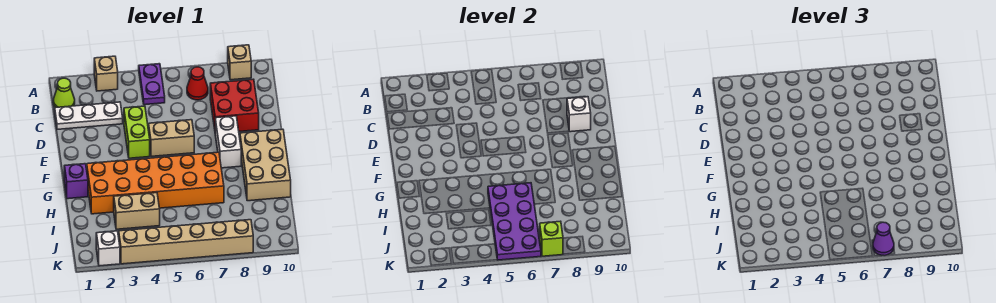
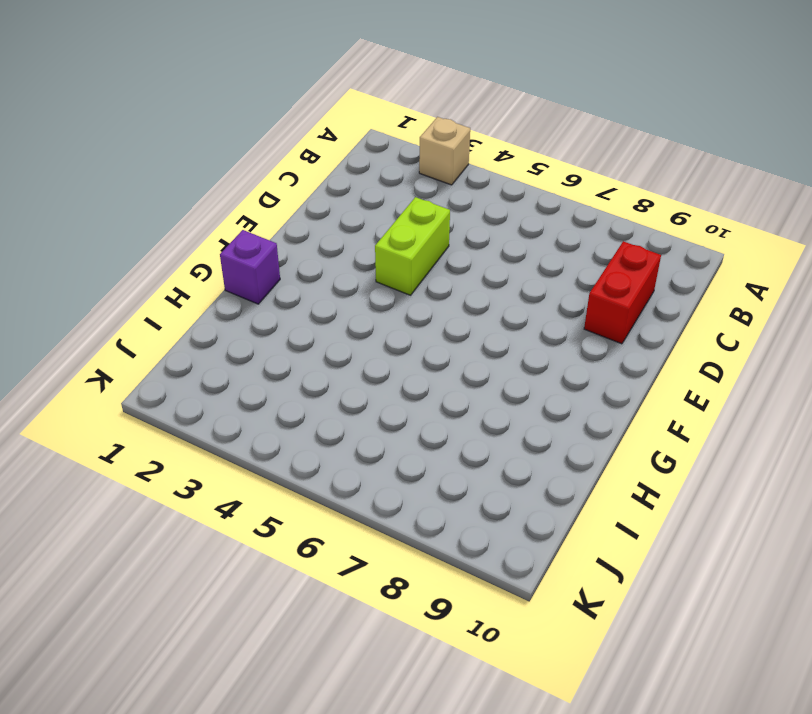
red 1x2 brick [584,241,661,344] -> red 2x2 brick [210,79,259,131]
none -> purple 1x2 plate [139,64,165,105]
none -> tan 1x1 brick [228,45,251,80]
none -> lime 1x1 cone [53,78,75,108]

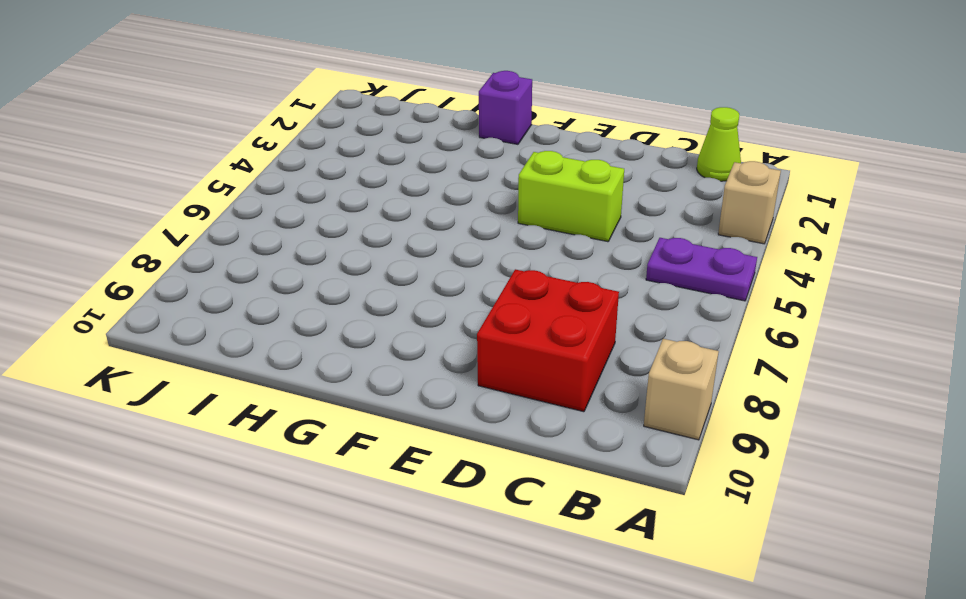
none -> red 1x1 cone [187,67,208,100]
none -> white 1x3 plate [55,102,123,129]
none -> tan 1x2 brick [149,120,194,156]

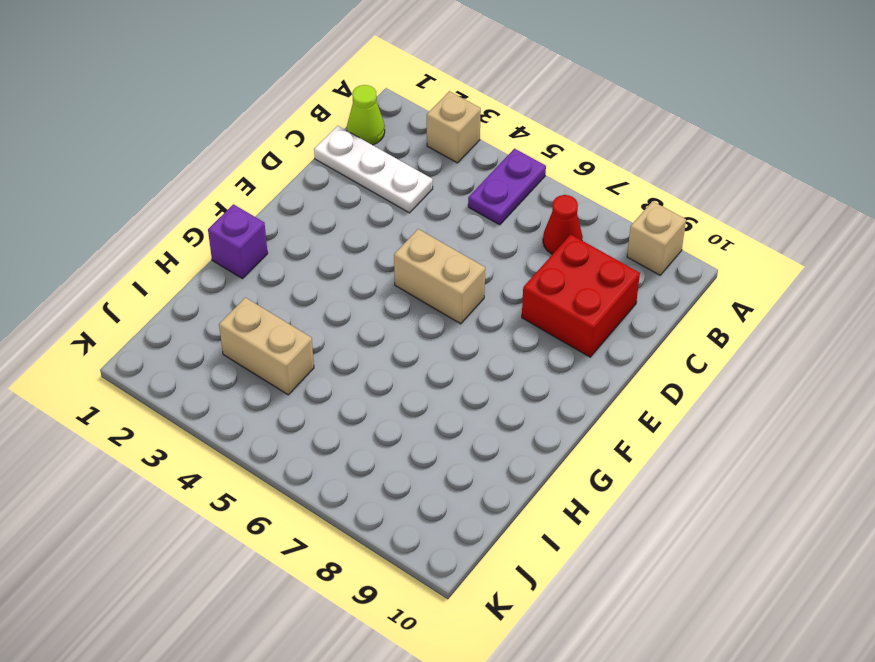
none -> lime 1x2 brick [124,106,150,158]
none -> white 1x2 brick [215,116,241,168]
none -> tan 2x3 brick [240,129,291,201]

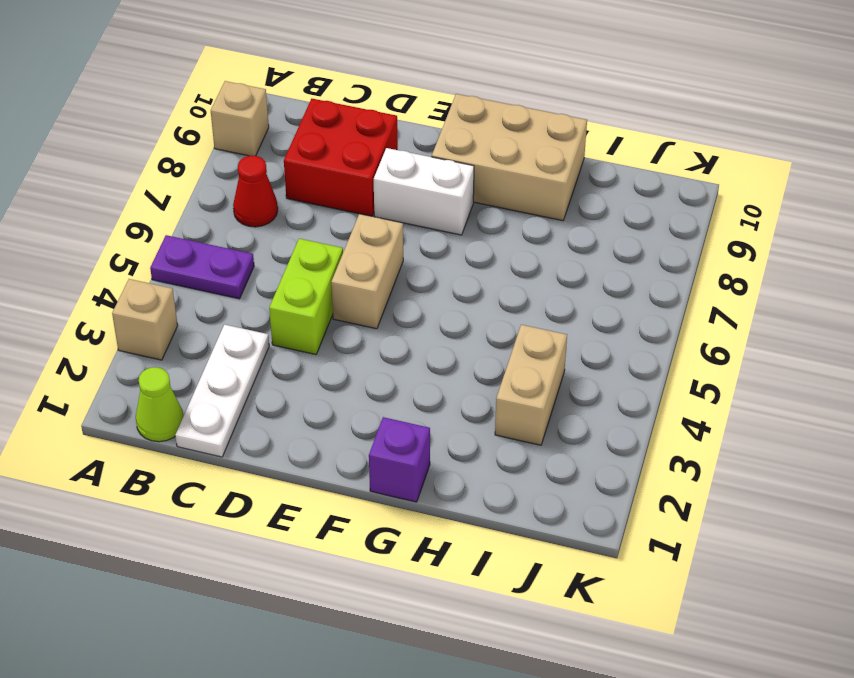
lime 1x2 brick [269,239,343,355] -> lime 1x2 brick turned to [124,106,150,158]
none -> orange 2x6 brick [87,152,224,214]
none -> white 1x1 brick [96,231,120,266]
none -> tan 1x6 brick [119,220,253,264]

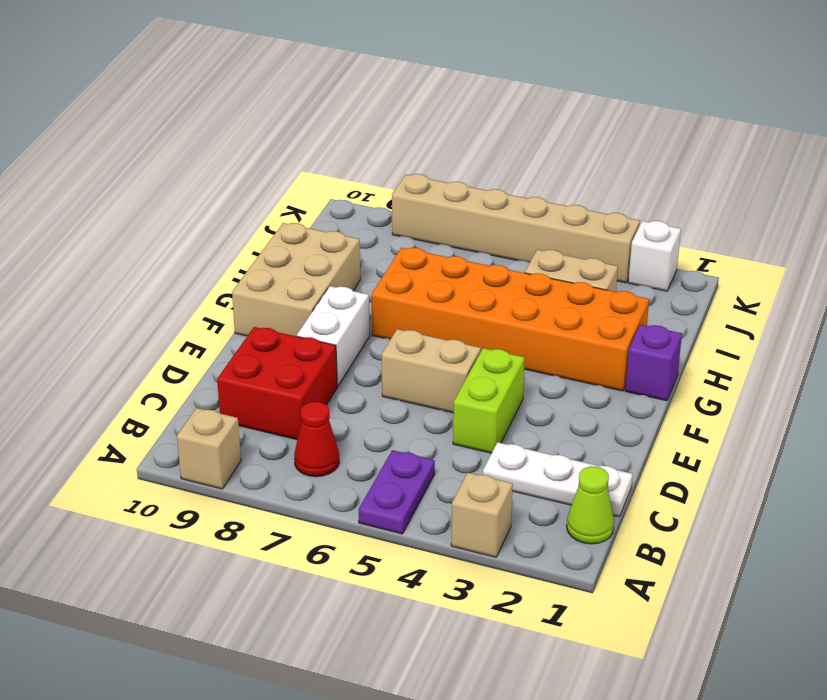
none -> white 1x1 brick [567,97,591,132]
none -> purple 2x4 plate [488,183,541,260]
none -> lime 1x1 brick [540,221,563,256]

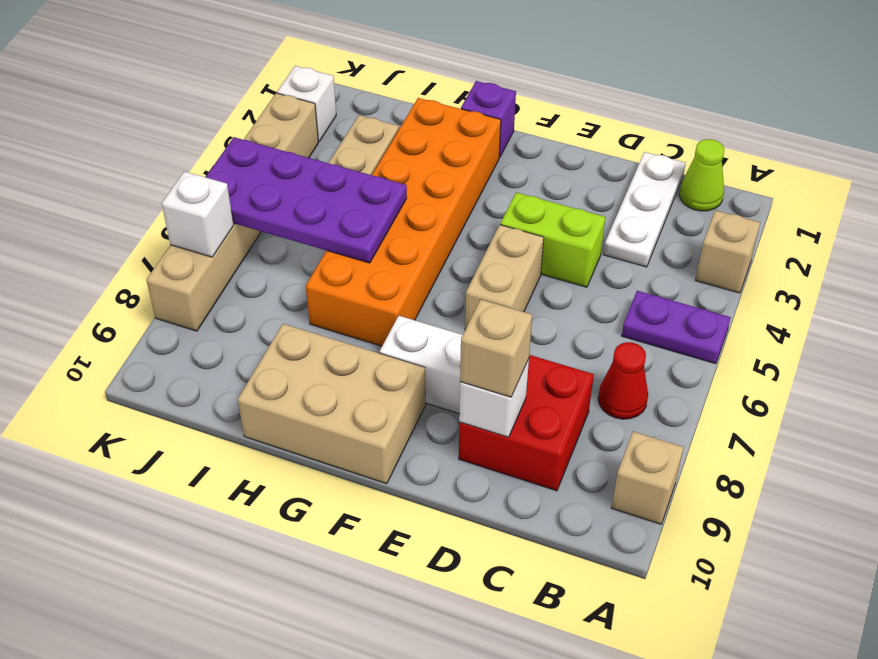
tan 1x1 brick [460,299,532,397] -> none
white 1x1 brick [161,171,234,257] -> lime 1x1 brick [540,221,563,256]
none -> purple 1x1 cone [873,222,894,256]

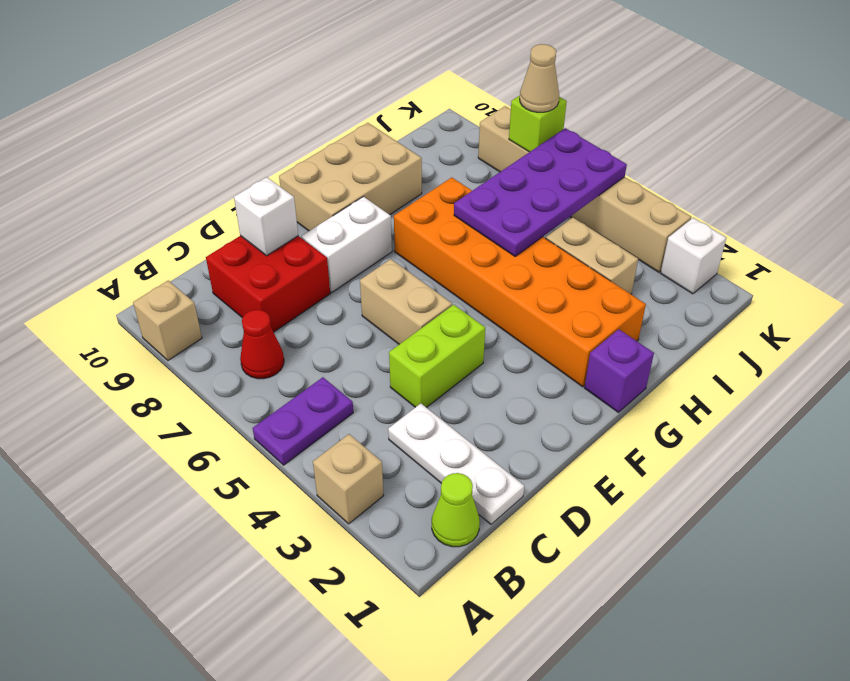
tan 1x1 cone [520,44,559,112] -> purple 1x1 cone [873,222,894,256]

